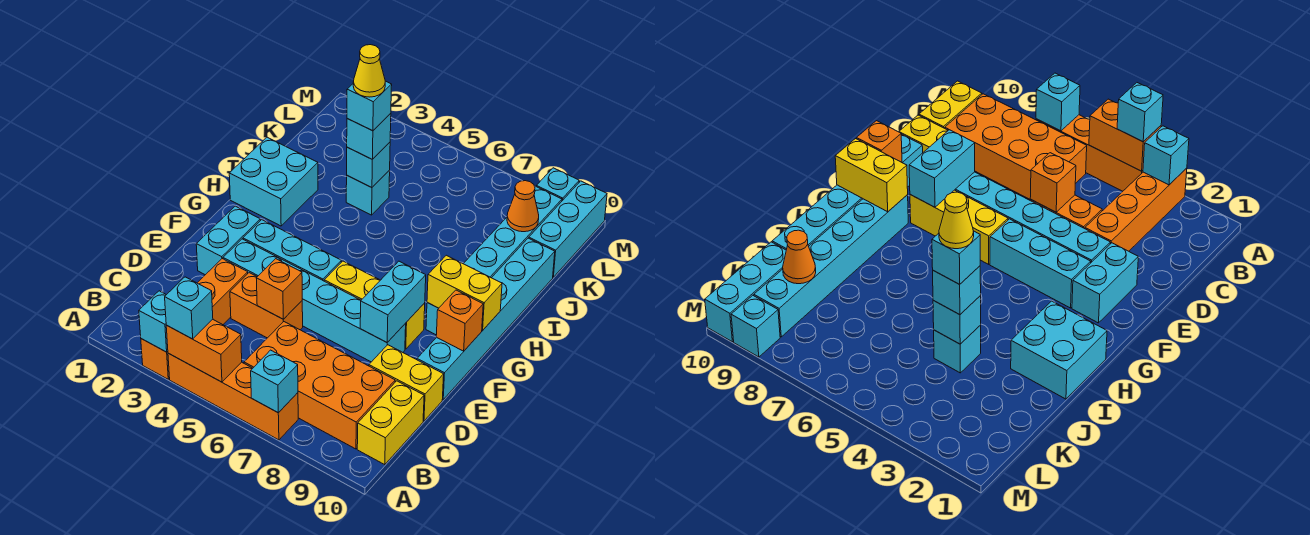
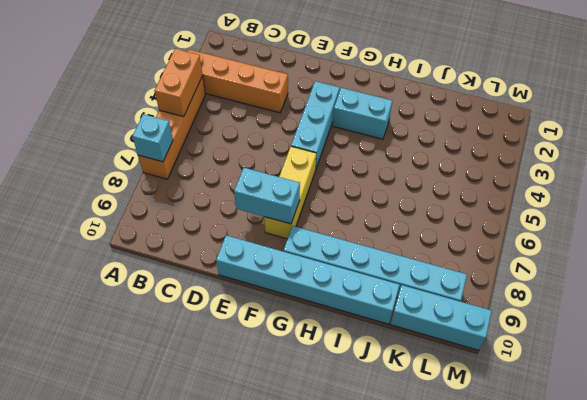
cyan 1x2 brick [333,88,392,139] -> cyan 1x2 brick moved to [196,206,260,275]
none -> orange 2x4 brick [244,322,395,449]
none -> yellow 1x2 brick [357,381,424,465]
none -> orange 1x2 brick [230,273,303,338]

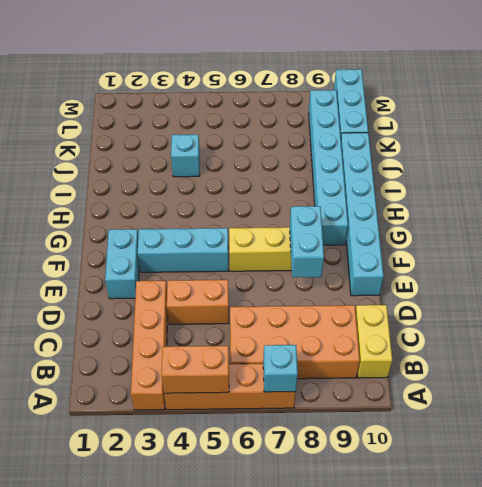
none -> yellow 1x2 brick [369,345,444,421]
none -> cyan 1x6 brick [223,239,406,362]
none -> cyan 2x2 brick [229,137,318,226]

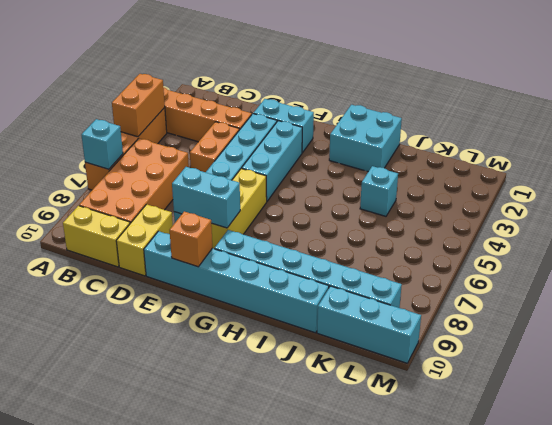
none -> cyan 1x1 brick [536,168,579,201]
none -> cyan 1x1 brick [139,291,168,352]
none -> orange 1x1 brick [256,259,302,319]

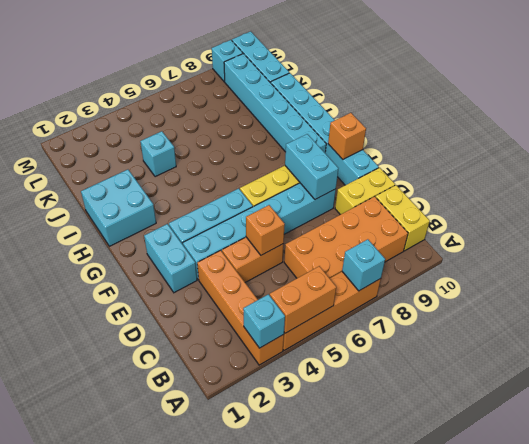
none -> yellow 1x2 brick [427,255,502,330]
none -> cyan 1x1 brick [347,142,390,188]
none -> orange 1x1 cone [507,181,539,232]

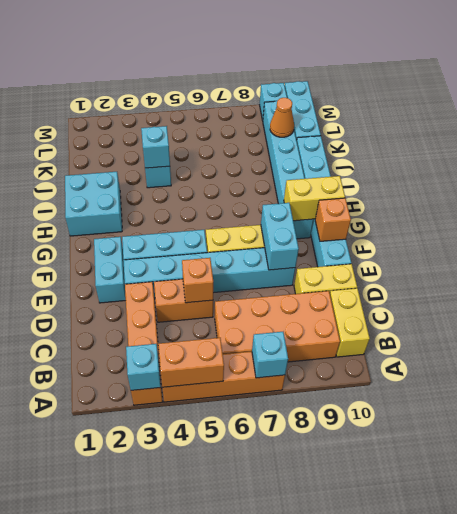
none -> cyan 1x1 brick [165,277,213,339]
none -> cyan 1x1 brick [347,113,391,159]
none -> cyan 1x1 brick [347,81,392,131]

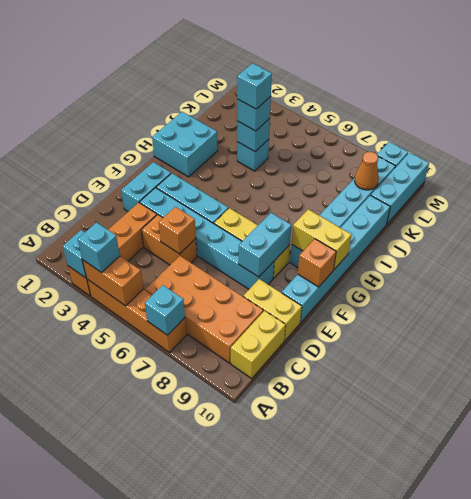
none -> yellow 1x1 cone [353,45,385,97]

